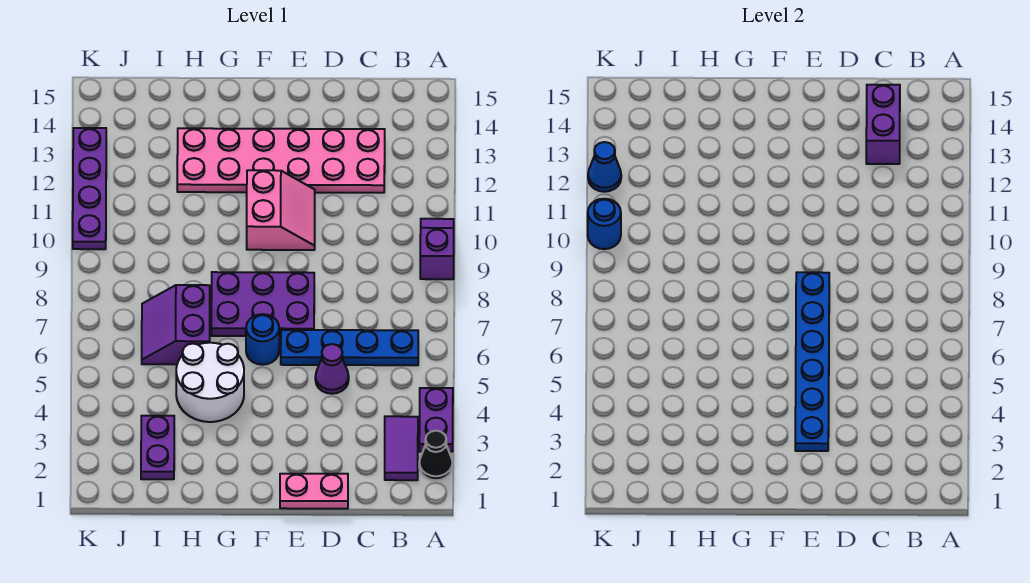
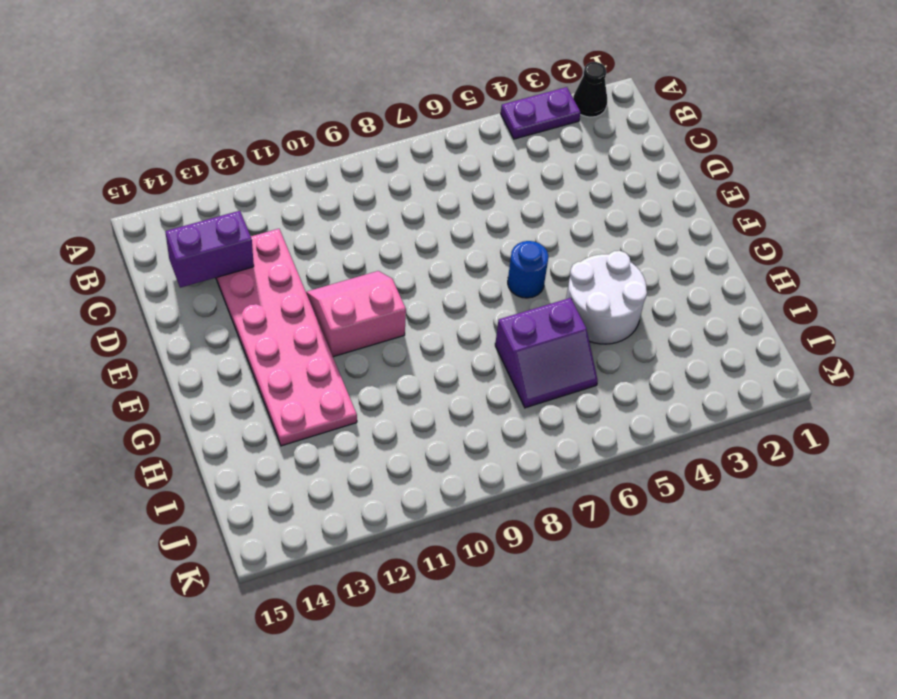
none -> purple 1x2 slope [420,219,454,279]
none -> purple 1x2 tile [385,416,418,480]
none -> blue 1x4 plate [281,330,418,365]

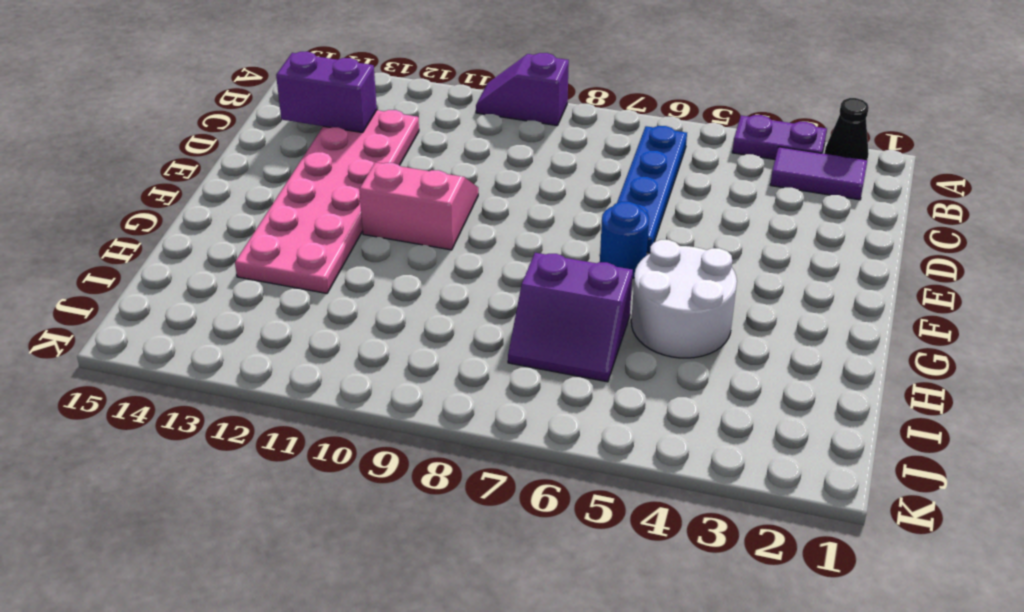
none -> pink 1x2 plate [280,474,348,509]
none -> purple 1x1 cone [315,344,349,394]
none -> purple 2x3 plate [211,272,314,336]

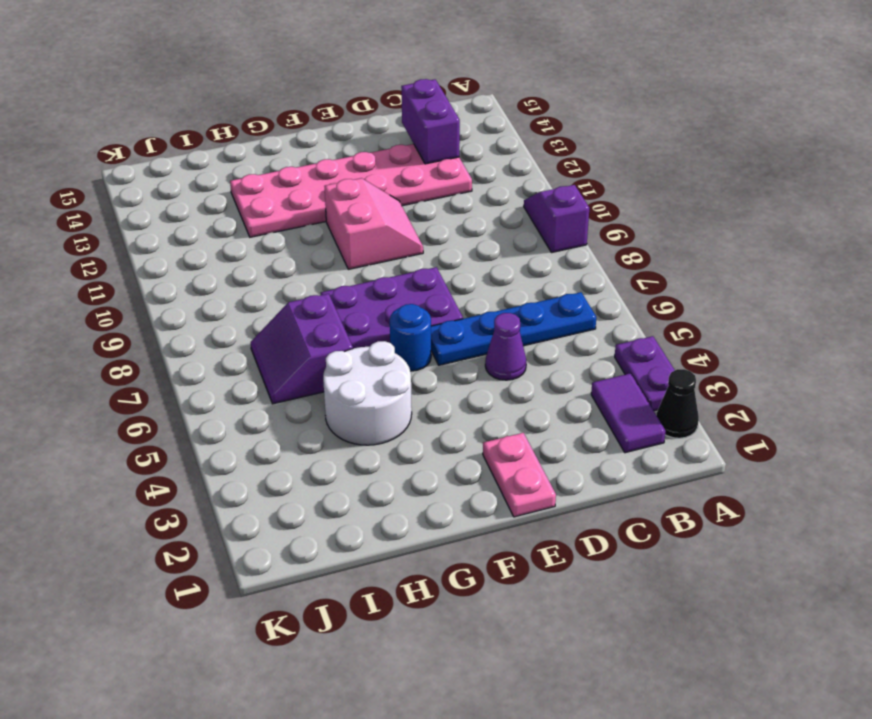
pink 1x2 plate [483,433,556,517] -> pink 1x2 plate turned to [280,474,348,509]
none -> purple 1x2 plate [141,416,174,479]
none -> purple 1x4 plate [73,128,106,249]
none -> blue 1x6 plate [795,272,829,451]

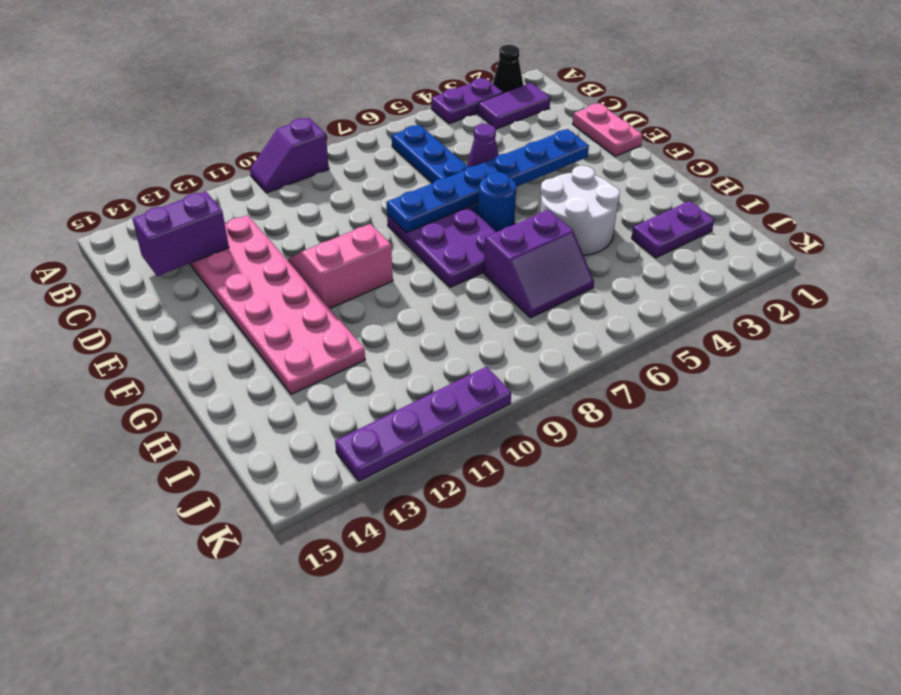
none -> blue 1x1 round brick [588,199,621,249]
none -> blue 1x1 cone [588,142,621,192]

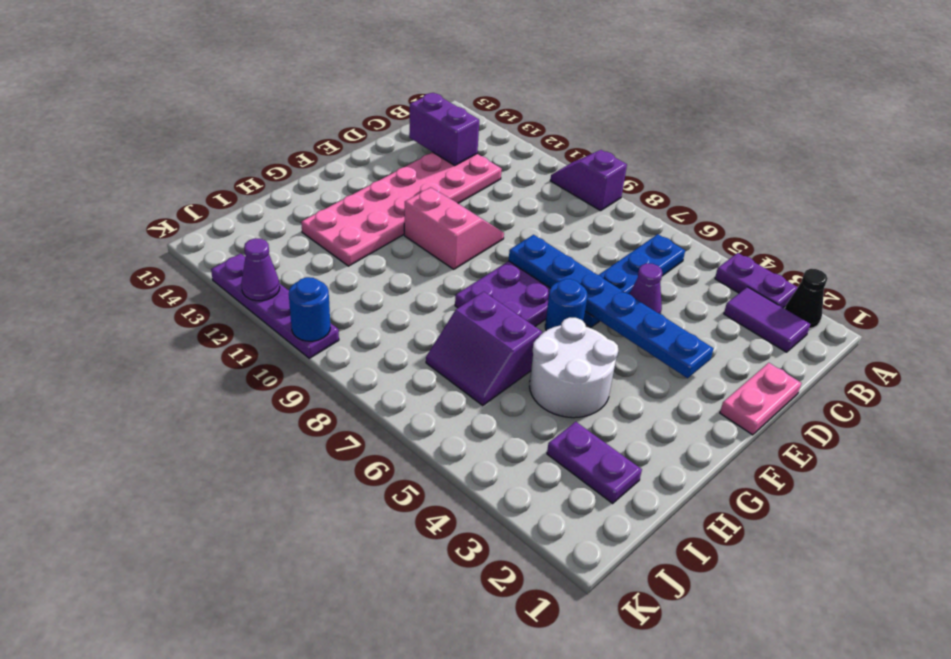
purple 1x1 cone [241,238,280,301] -> blue 1x1 cone [588,142,621,192]

